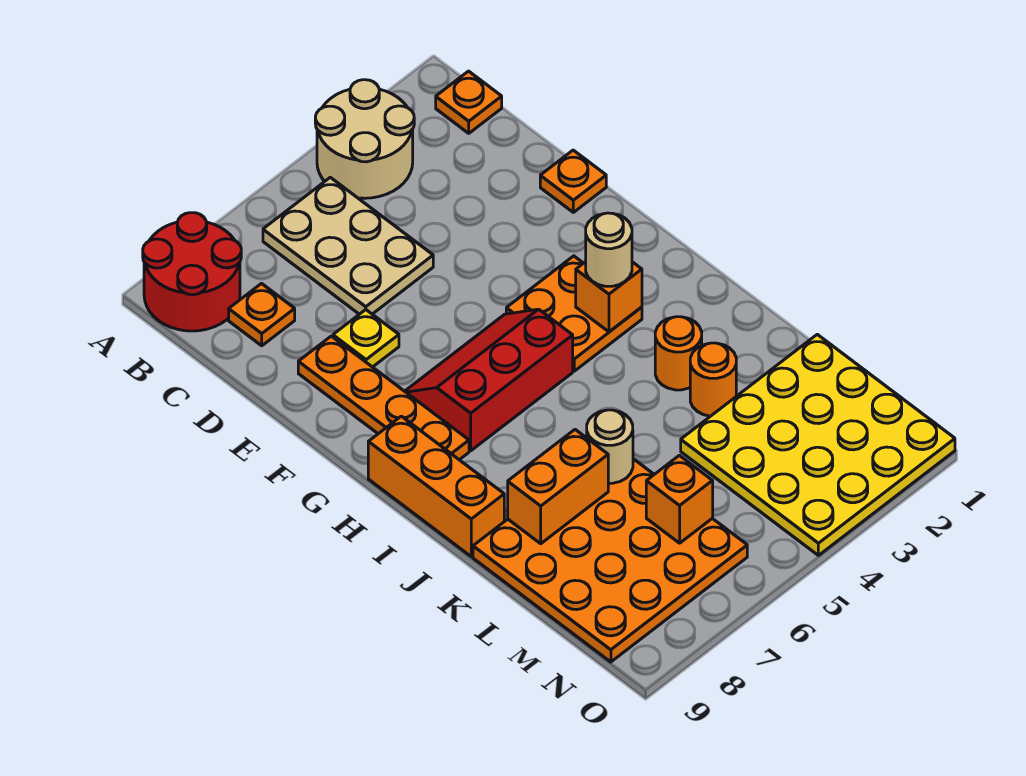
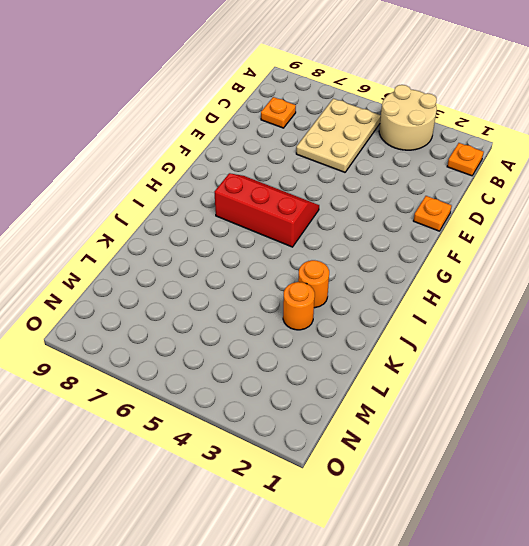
none -> red 2x2 round brick [143,213,241,331]
none -> yellow 1x1 plate [333,310,399,367]
none -> orange 1x4 plate [298,336,469,460]

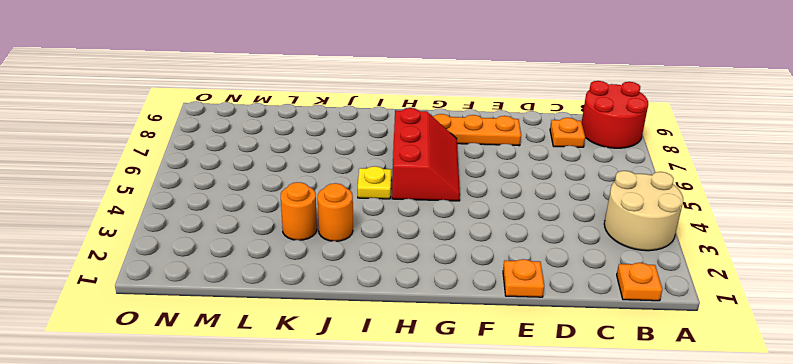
yellow 1x1 plate [358,166,391,199] -> yellow 1x1 plate moved to [333,310,399,367]
none -> tan 2x3 plate [263,177,433,314]
none -> orange 2x2 plate [506,256,642,371]
none -> orange 1x3 brick [368,416,504,557]

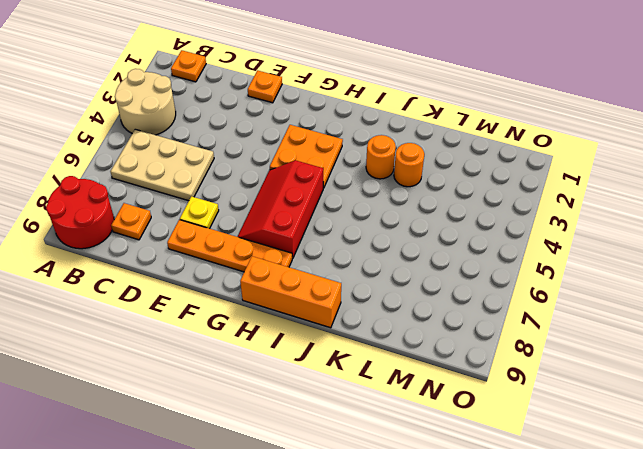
none -> orange 4x4 plate [473,459,747,662]
none -> yellow 4x4 plate [681,334,955,555]
none -> orange 1x1 brick [576,262,642,332]

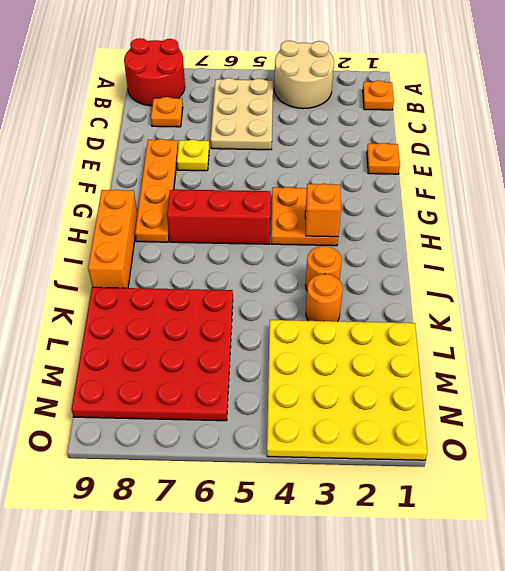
red 4x4 plate [71,287,233,421] -> orange 4x4 plate [473,459,747,662]
none -> tan 1x1 round brick [587,410,633,483]
none -> orange 1x2 brick [508,430,608,544]
none -> orange 1x1 brick [646,455,713,543]

